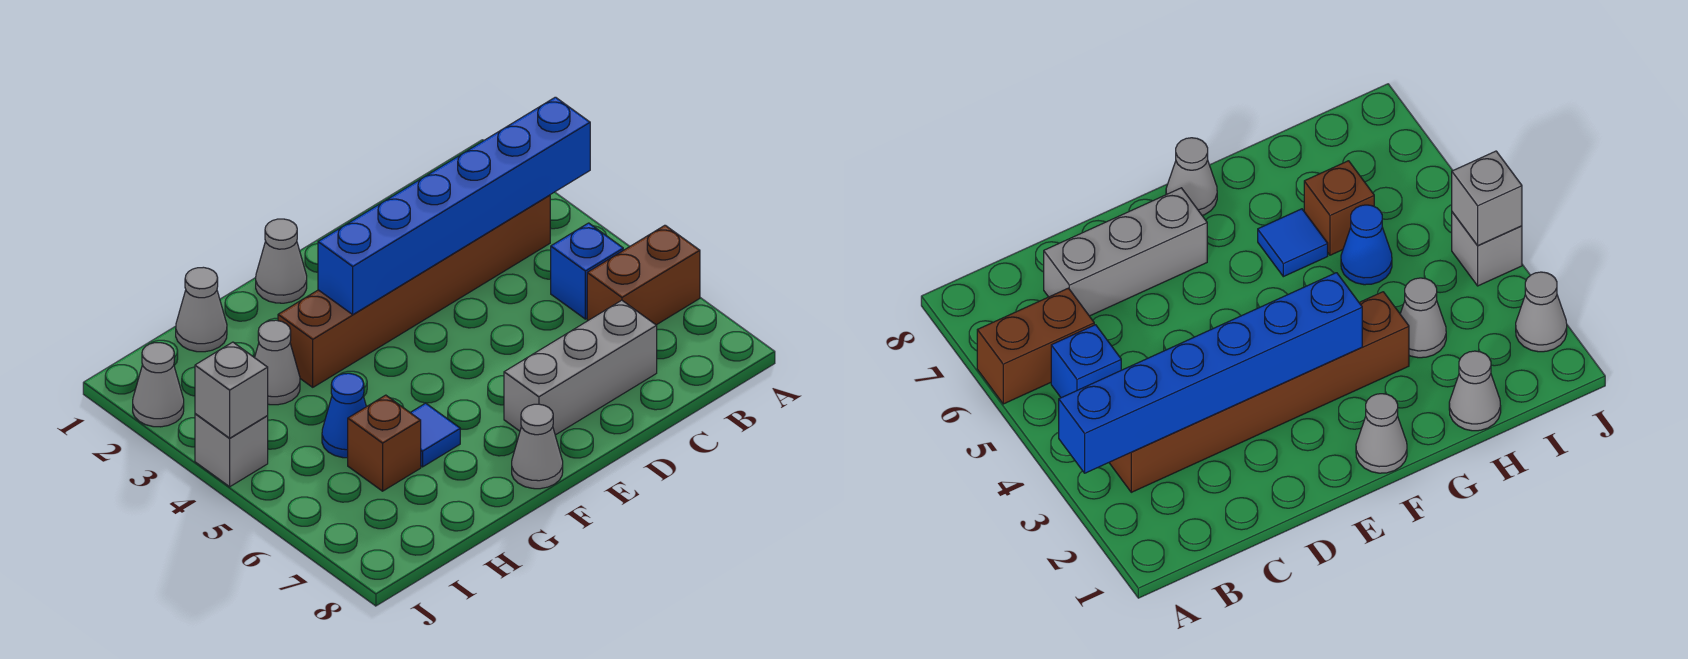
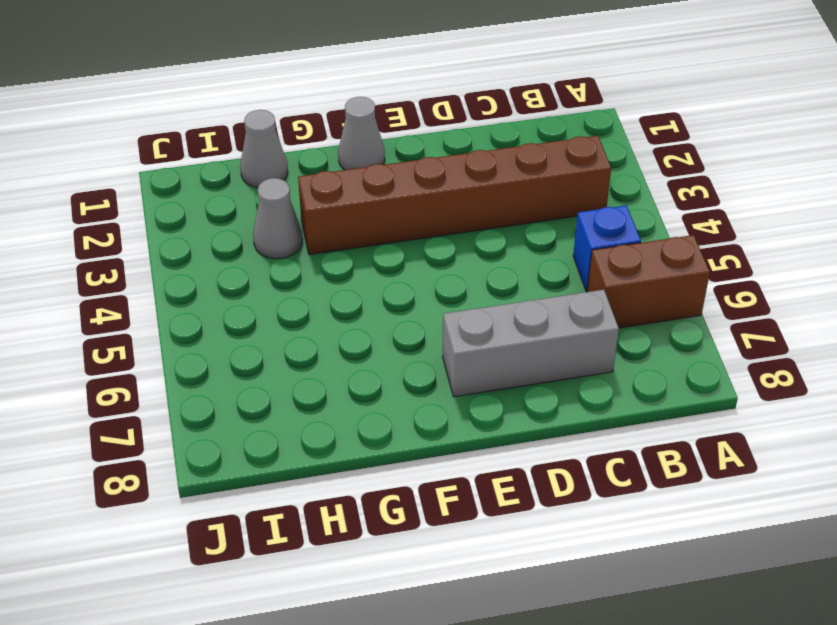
none -> grey 1x1 cone [512,404,563,489]
none -> blue 1x1 tile [410,403,460,467]
none -> blue 1x1 cone [322,373,366,458]

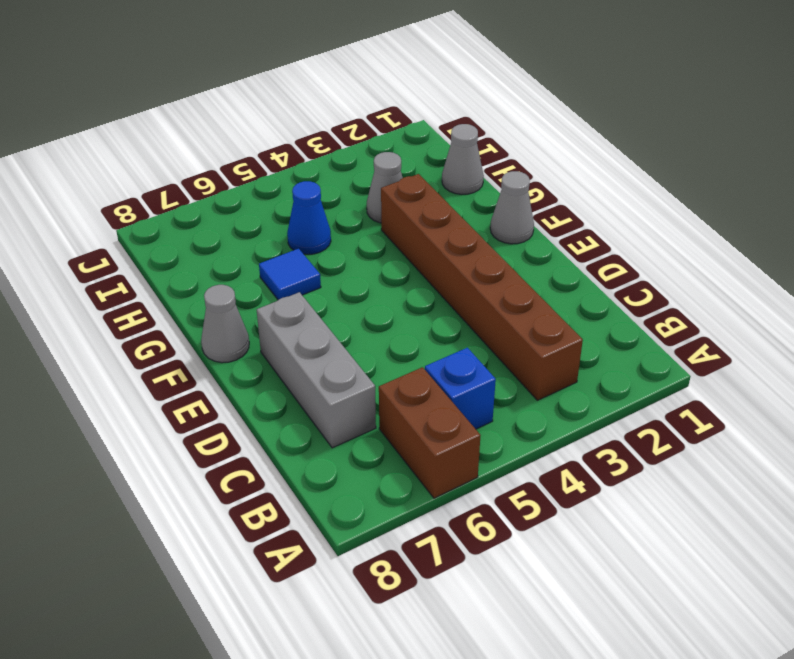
none -> brown 1x1 brick [348,395,421,491]
none -> grey 1x1 cone [133,343,184,427]
none -> grey 1x1 brick [195,414,268,487]

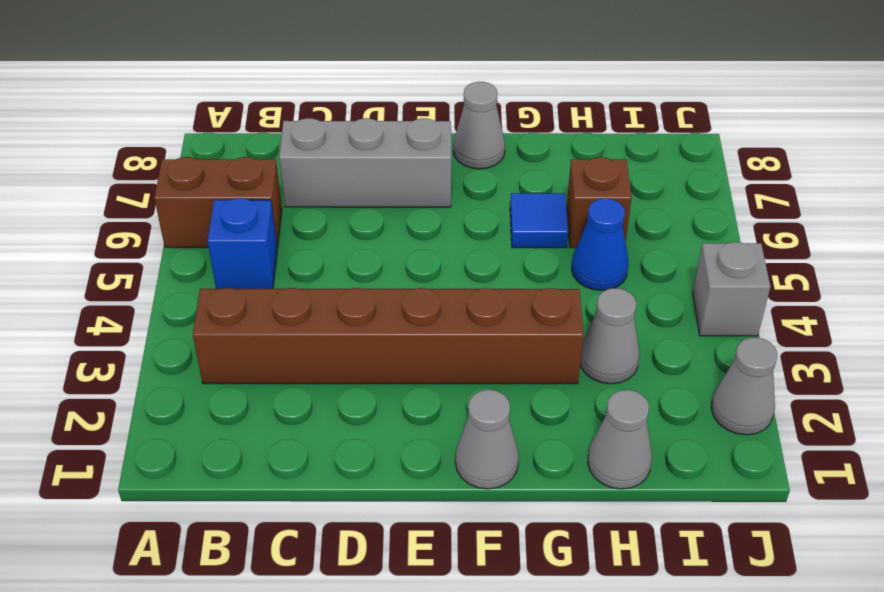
none -> blue 1x6 brick [318,97,590,314]
none -> grey 1x1 brick [195,342,268,438]

